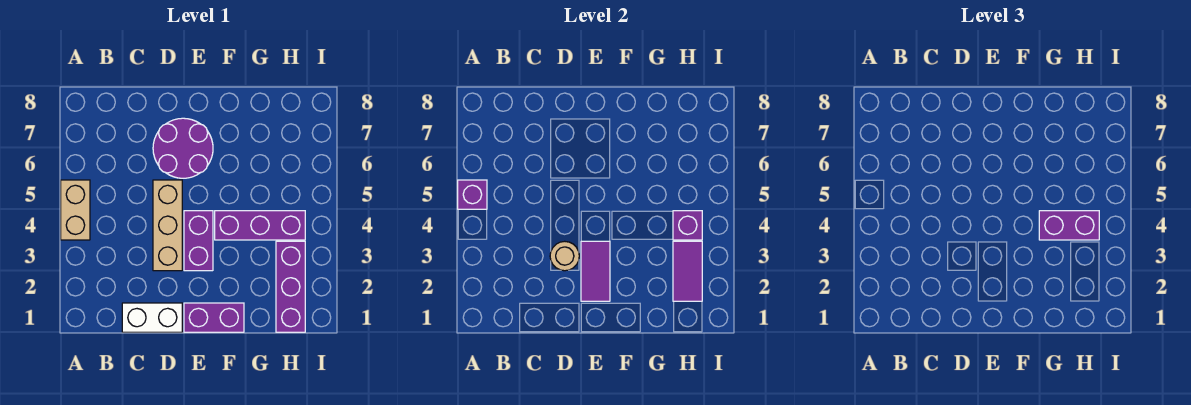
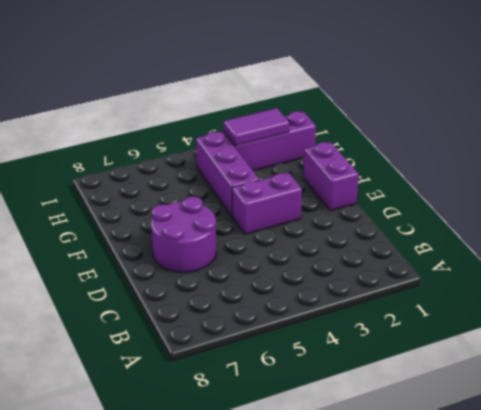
none -> tan 1x2 brick [61,180,90,240]
none -> white 1x2 brick [122,303,182,332]
none -> tan 1x3 brick [153,180,182,271]

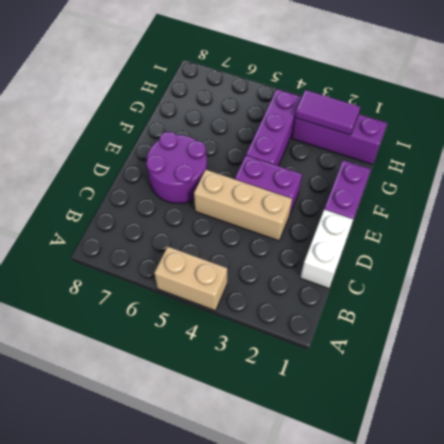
none -> purple 1x1 brick [458,180,487,209]
none -> tan 1x1 round brick [550,241,579,271]
none -> purple 1x2 tile [581,241,610,301]

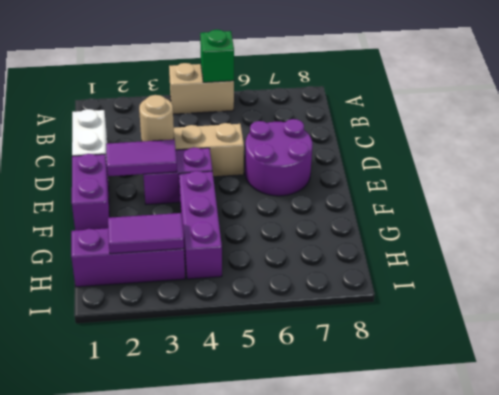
green 1x1 brick [200,30,234,82] -> purple 1x1 brick [458,180,487,209]
none -> purple 1x1 brick [673,211,702,240]
none -> purple 1x2 brick [1039,211,1099,240]

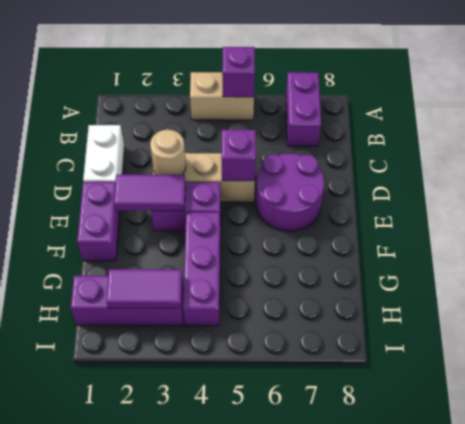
purple 1x2 brick [286,72,321,146] -> purple 1x2 brick moved to [1039,211,1099,240]
purple 1x1 brick [221,130,256,181] -> purple 1x1 brick moved to [673,211,702,240]

